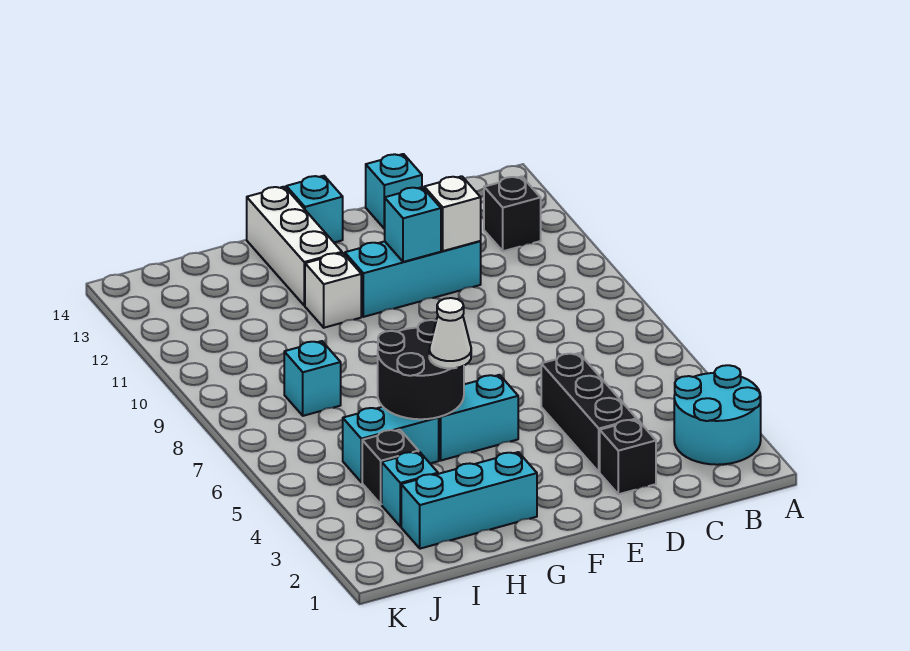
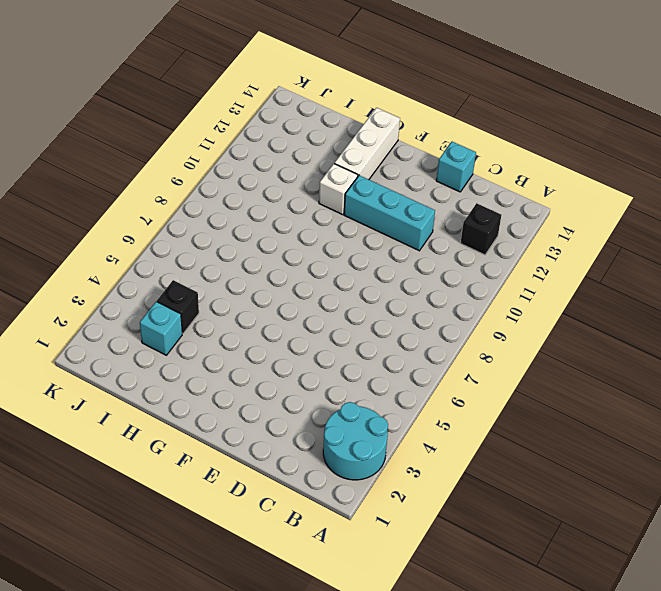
none -> black 1x1 brick [600,420,656,494]
none -> black 1x3 brick [541,353,637,472]
none -> cyan 1x2 brick [438,375,518,460]

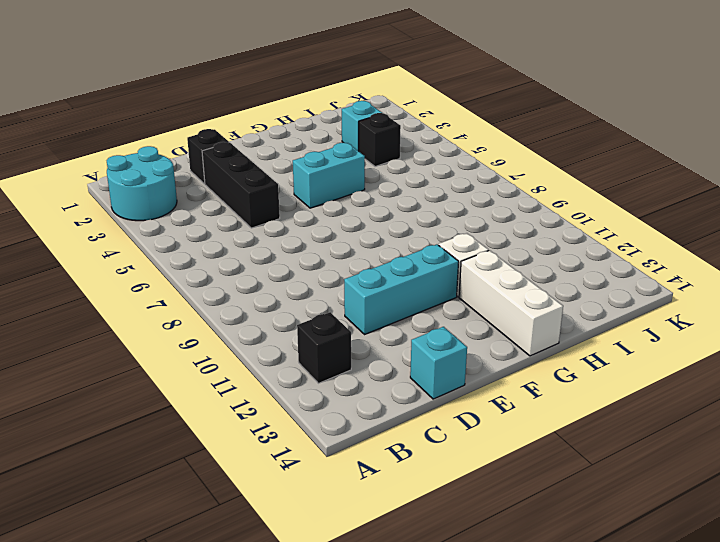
none -> cyan 1x1 brick [286,176,343,242]
none -> cyan 1x3 brick [401,452,537,549]
none -> cyan 1x2 brick [343,407,439,482]

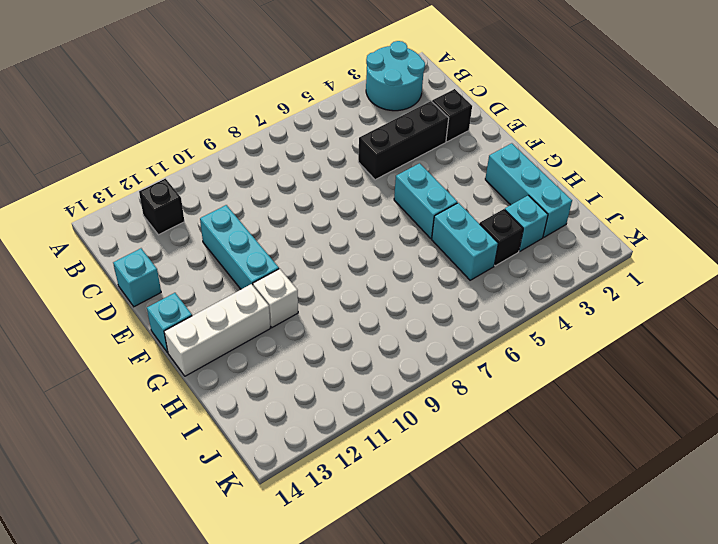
none -> cyan 1x1 brick [284,341,341,416]
none -> white 1x1 brick [424,176,481,251]
none -> cyan 1x1 brick [385,187,441,262]

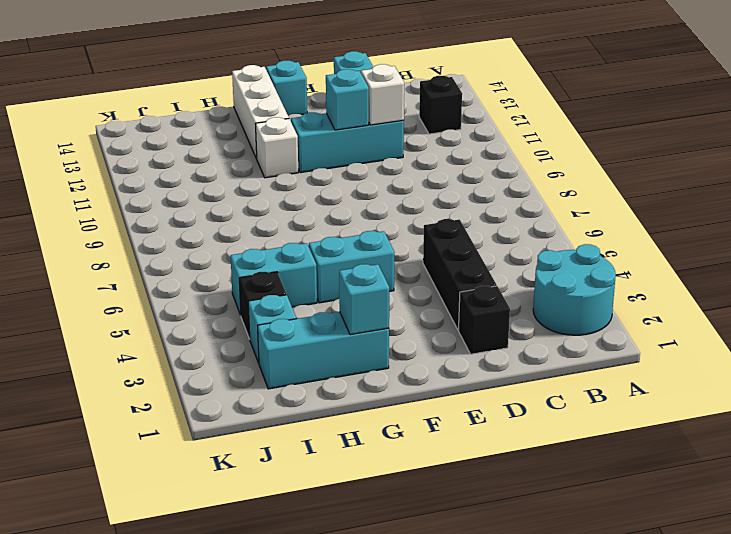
cyan 1x1 brick [339,264,389,335] -> cyan 1x1 brick moved to [284,341,341,416]
none -> black 2x2 round brick [378,320,464,419]
none -> white 1x1 cone [429,298,471,368]

